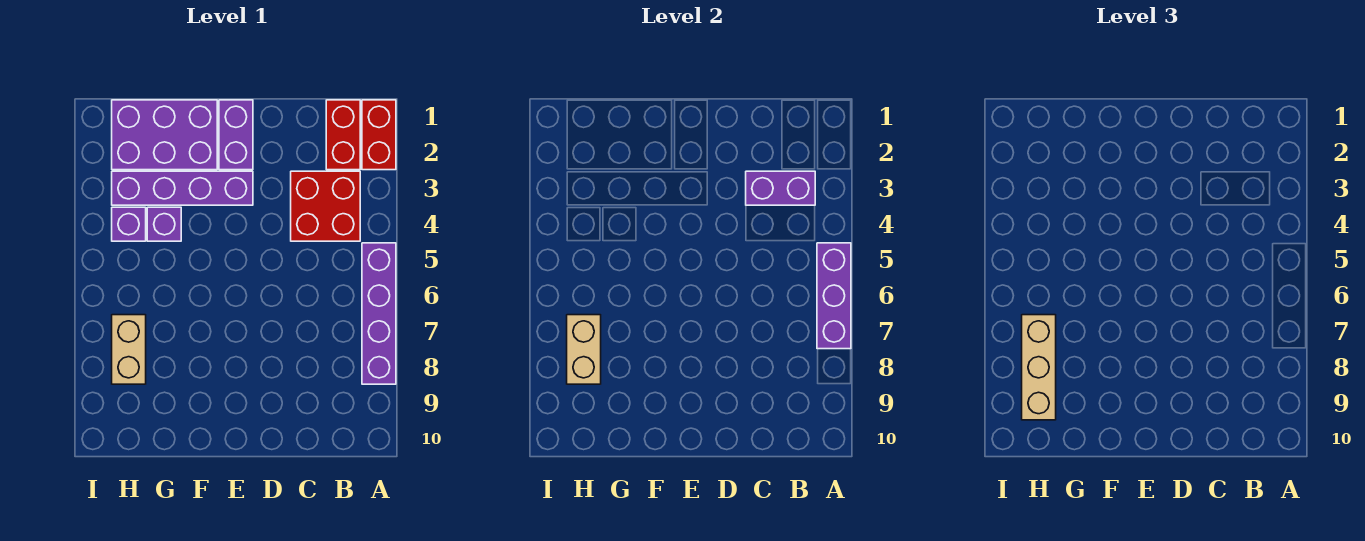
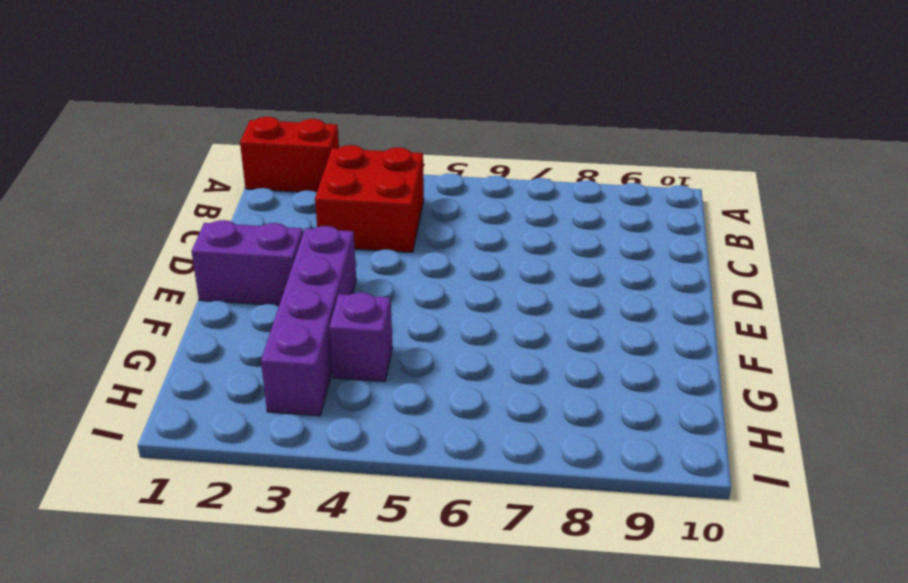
none -> purple 1x4 brick [362,243,396,384]
none -> red 1x2 brick [326,100,360,170]
none -> purple 2x3 brick [112,100,217,170]

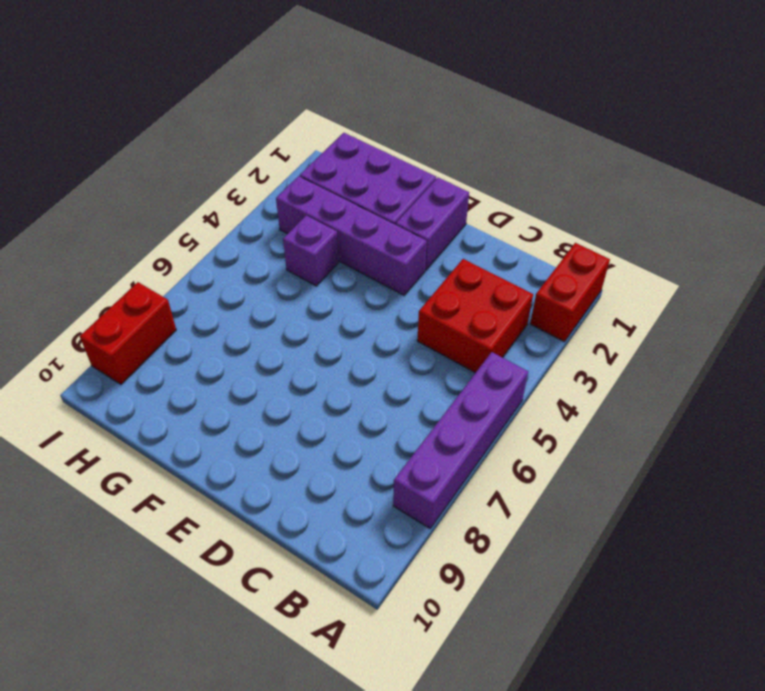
red 1x2 brick [80,282,176,384] -> red 1x2 brick moved to [326,100,360,170]
none -> purple 1x1 brick [112,207,146,241]
none -> tan 1x2 brick [112,315,146,384]
none -> purple 1x3 brick [817,243,851,349]

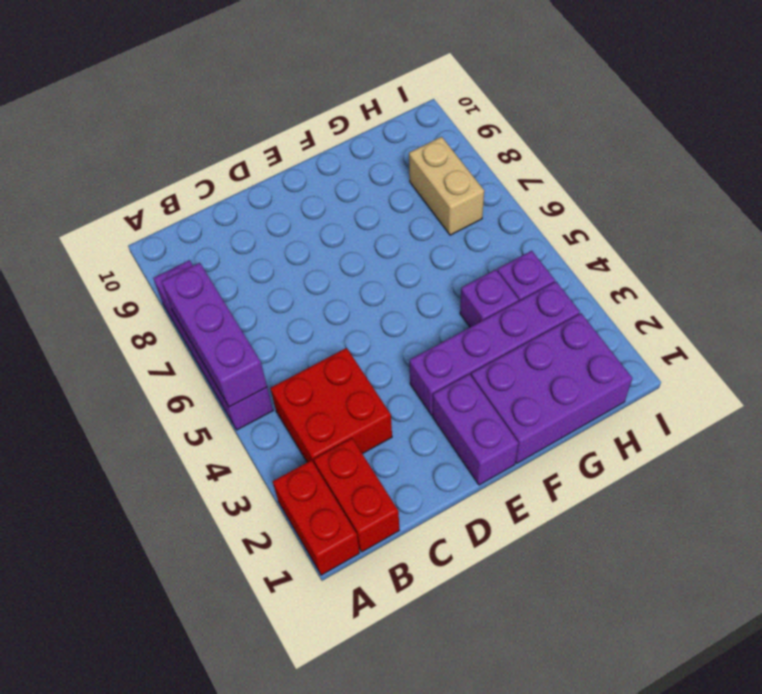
none -> purple 1x2 brick [746,171,815,205]
none -> tan 1x2 brick [567,315,601,384]
none -> tan 1x3 brick [1022,315,1056,420]

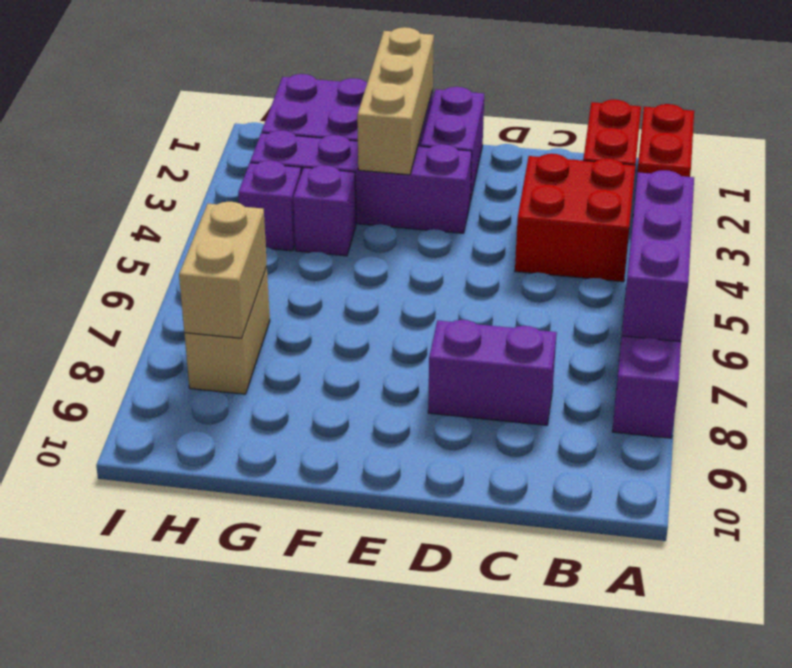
purple 1x2 brick [428,320,557,425] -> purple 1x2 brick moved to [746,171,815,205]
tan 1x3 brick [357,27,434,175] -> tan 1x3 brick moved to [1022,315,1056,420]

